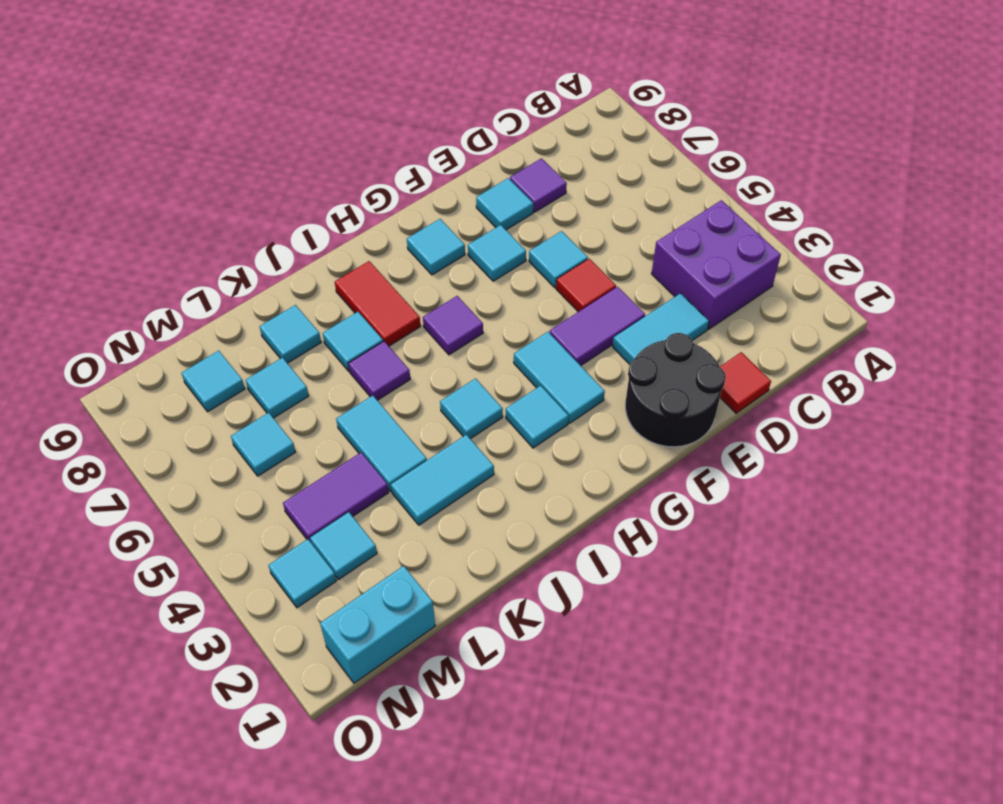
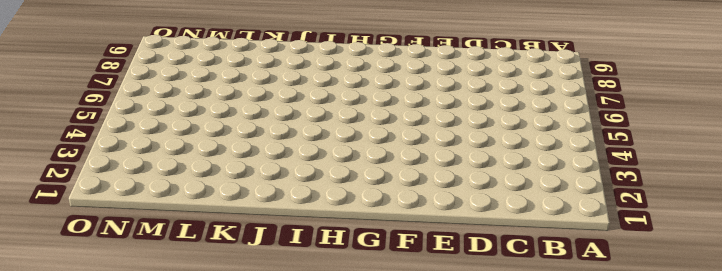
none -> purple 2x2 brick [652,200,781,329]
none -> red 1x1 tile [720,352,771,413]
none -> cyan 1x2 tile [613,293,709,364]

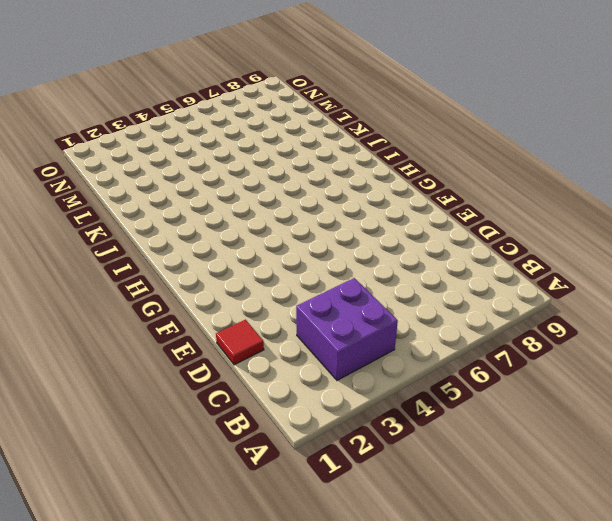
none -> cyan 1x2 tile [613,293,709,364]
none -> purple 1x1 tile [510,158,567,212]
none -> black 2x2 round brick [625,333,726,447]

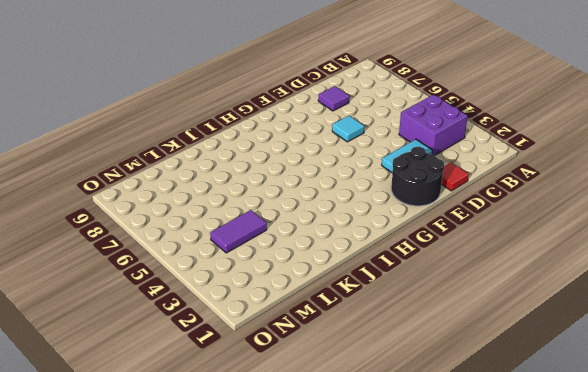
none -> purple 1x2 tile [550,287,645,366]
none -> red 1x1 tile [556,259,616,312]
none -> cyan 1x1 tile [476,178,533,230]

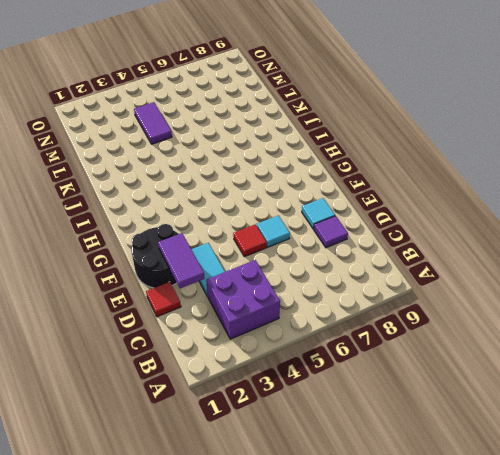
purple 1x2 tile [158,233,205,289] -> purple 1x2 tile moved to [550,287,645,366]
none -> cyan 1x1 tile [468,225,526,281]
none -> cyan 1x2 tile [514,332,605,423]
none -> cyan 1x1 tile [407,219,465,275]

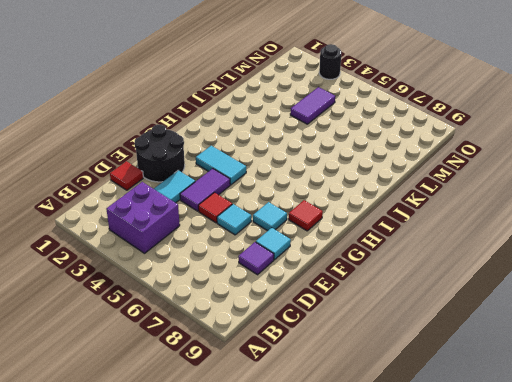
red 1x1 tile [289,200,323,231] -> cyan 1x1 tile [407,219,465,275]
black 1x1 round brick [319,44,341,79] -> none
none -> cyan 1x1 tile [506,386,569,448]
none -> purple 1x1 tile [423,296,483,355]
none -> cyan 1x1 tile [440,379,503,439]

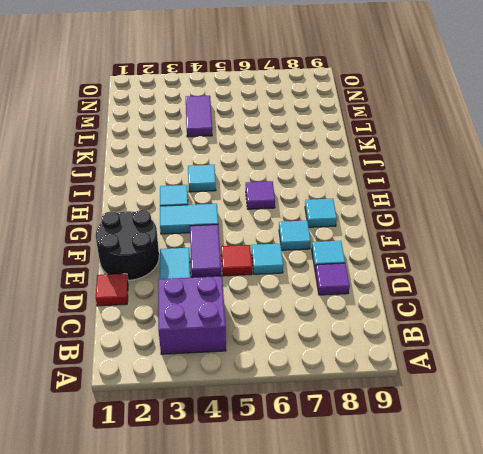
none -> red 1x2 tile [335,261,421,346]
none -> cyan 1x2 tile [391,435,494,525]
none -> purple 1x1 tile [348,341,410,400]

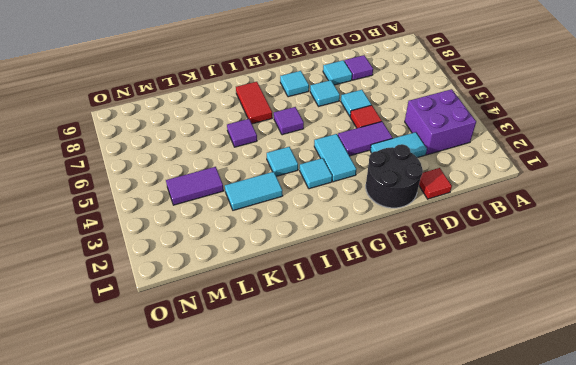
none -> cyan 1x1 tile [323,312,383,371]
none -> cyan 1x2 tile [336,396,427,491]
none -> cyan 1x1 tile [260,305,321,363]

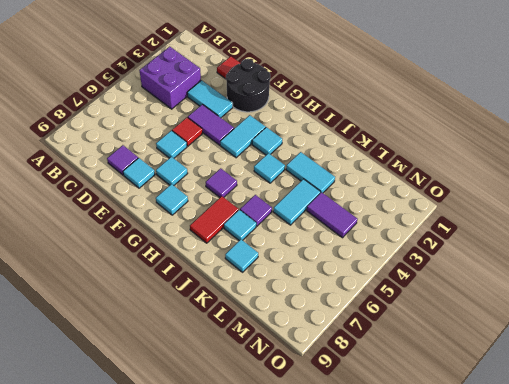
none -> cyan 1x1 tile [246,358,309,418]
none -> cyan 1x2 brick [320,566,435,683]
none -> cyan 1x1 tile [310,512,377,580]

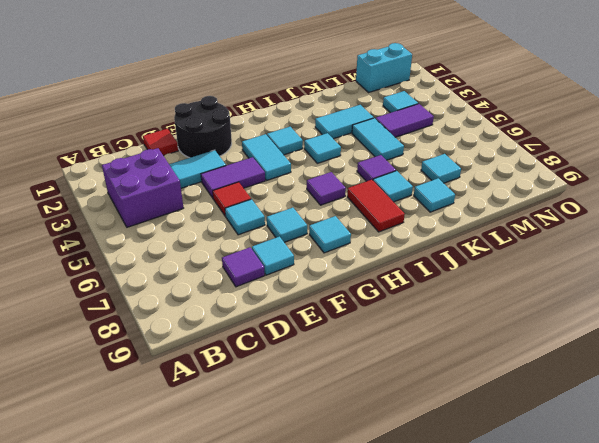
none -> cyan 1x1 tile [231,413,295,476]
none -> cyan 1x1 tile [182,351,245,412]
none -> cyan 1x1 tile [268,539,336,607]

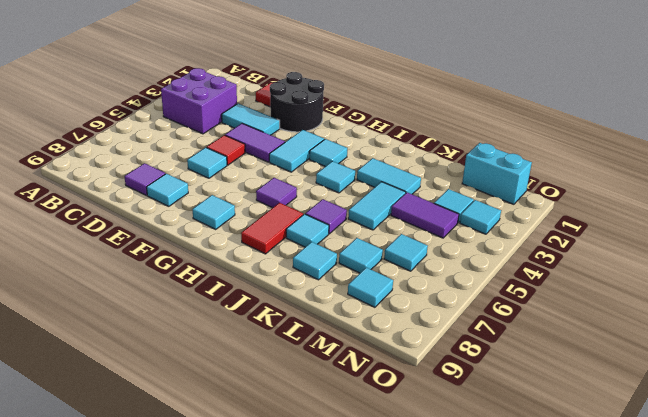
none -> cyan 1x1 tile [468,225,526,281]

